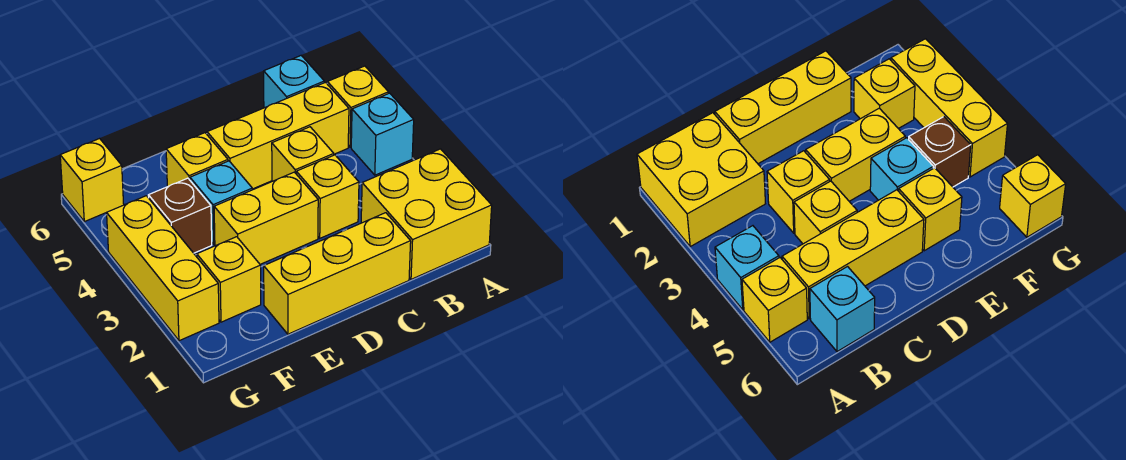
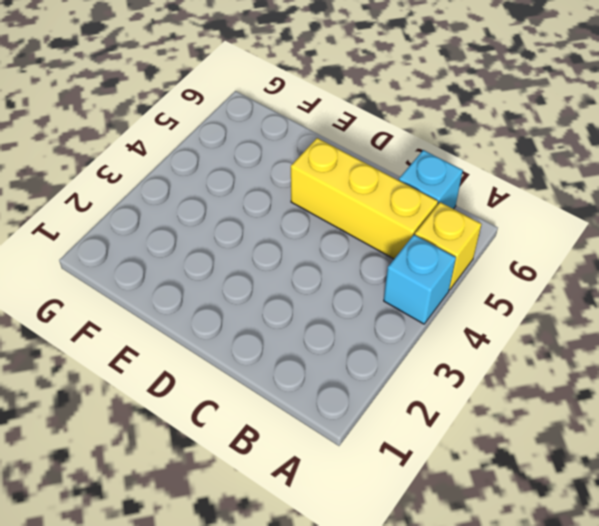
none -> yellow 2x2 brick [361,149,492,279]
none -> yellow 1x3 brick [264,213,411,334]
none -> yellow 1x1 brick [296,155,359,238]

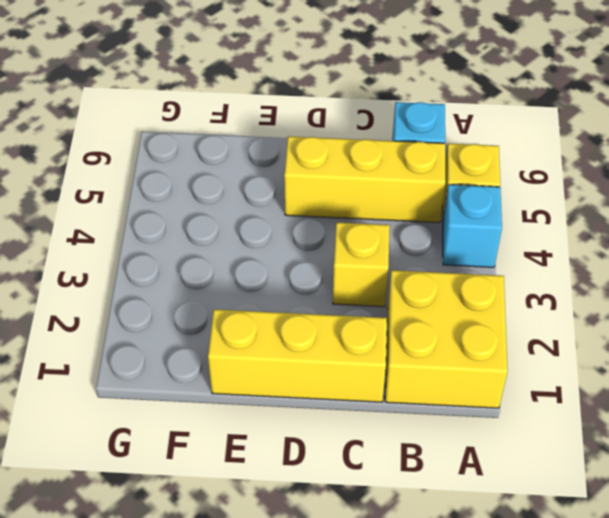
none -> yellow 1x1 brick [272,127,334,181]
none -> yellow 1x2 brick [214,172,318,264]
none -> cyan 1x1 brick [190,161,252,244]

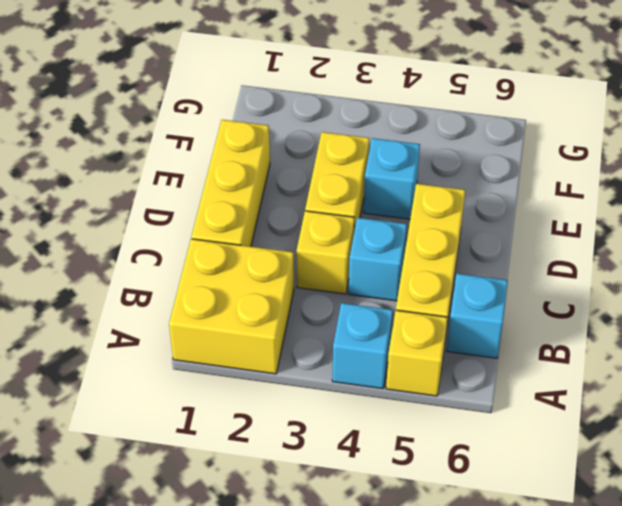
cyan 1x1 brick [348,218,407,301] -> yellow 1x1 brick [272,127,334,181]
none -> yellow 1x1 brick [166,133,228,187]
none -> yellow 1x1 brick [197,237,261,322]
none -> brown 1x1 brick [148,178,212,253]

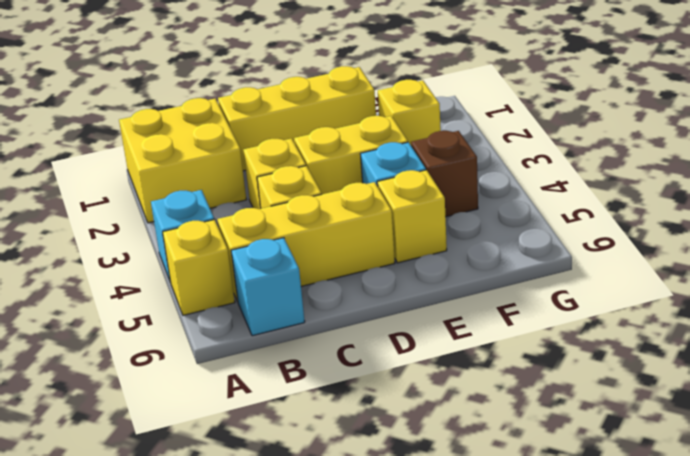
none -> yellow 1x3 brick [107,196,219,341]
none -> yellow 1x1 brick [60,139,124,222]

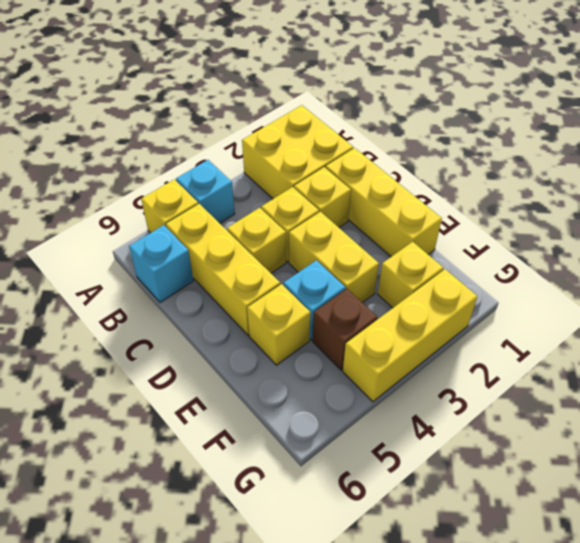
yellow 1x1 brick [294,167,351,227] -> yellow 1x1 brick moved to [60,139,124,222]

